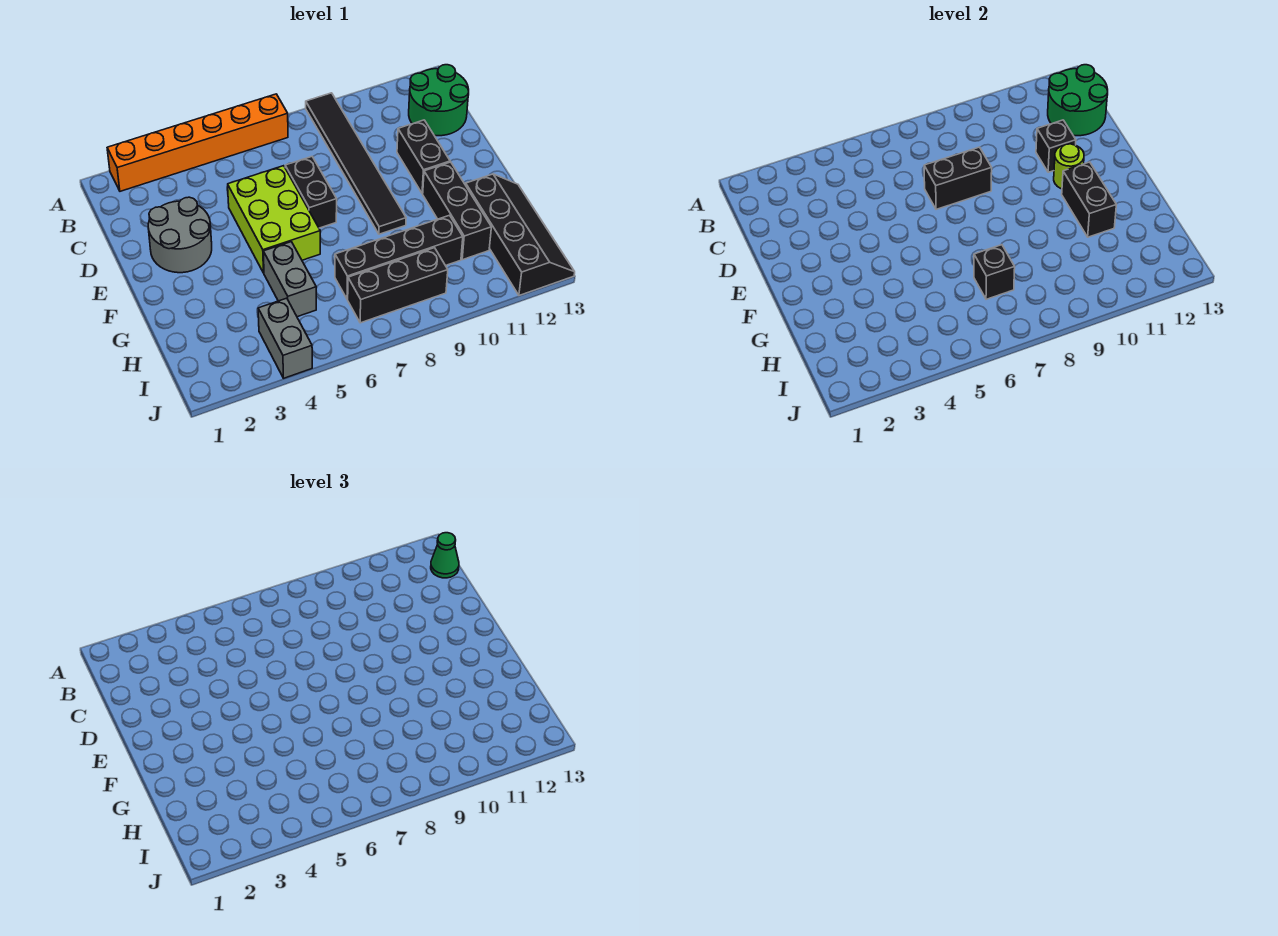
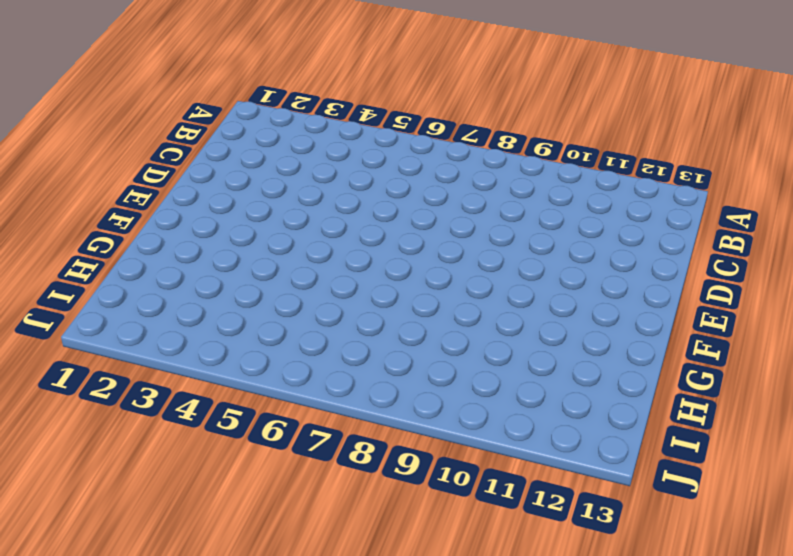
none -> orange 1x6 brick [107,94,288,191]
none -> black 1x6 tile [306,93,406,234]
none -> green 2x2 round brick [409,65,469,136]

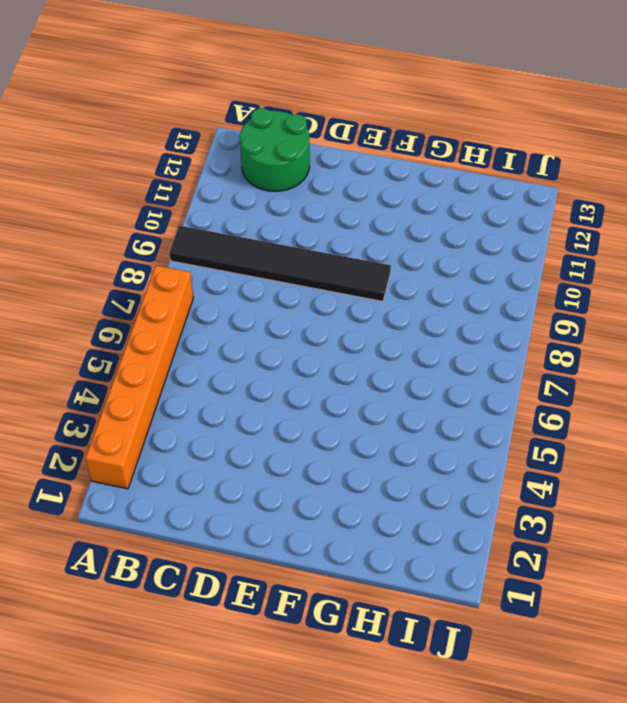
none -> grey 2x2 round brick [148,197,212,273]
none -> lime 2x3 brick [228,166,320,273]
none -> black 1x2 brick [285,157,337,228]

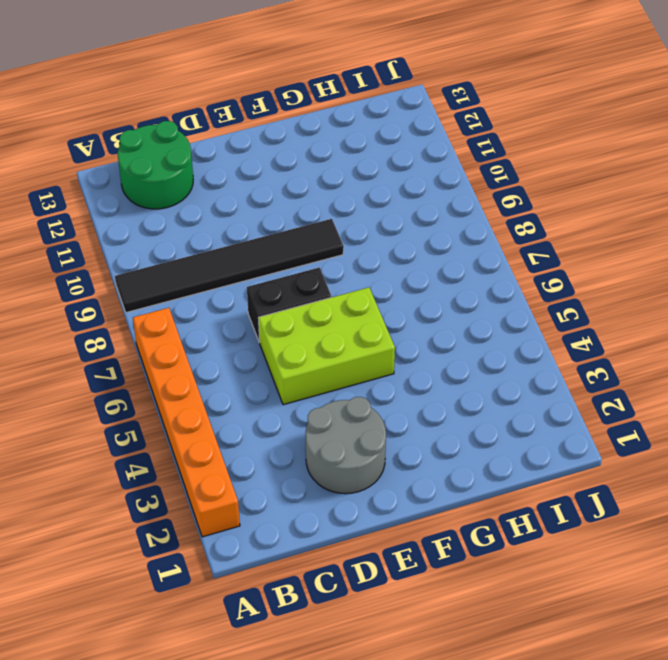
none -> black 1x2 brick [397,120,450,194]
none -> black 1x3 brick [423,162,491,260]
none -> grey 1x2 brick [263,242,316,317]

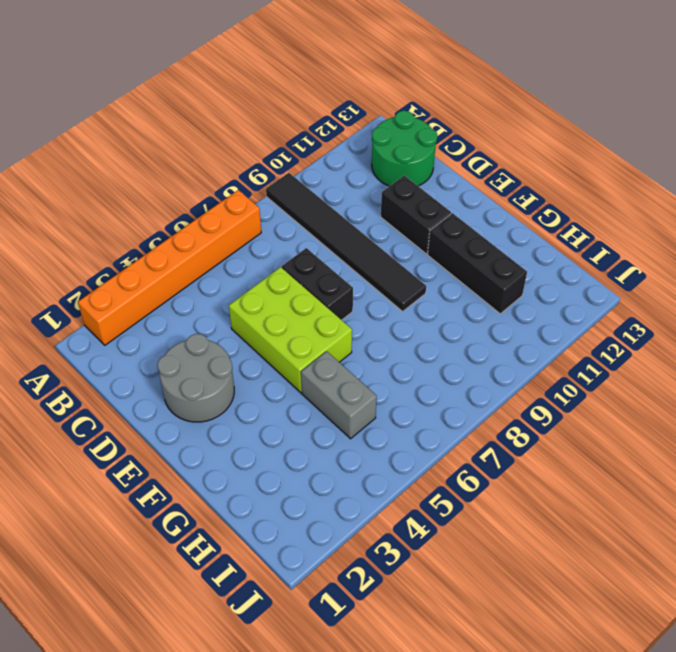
none -> black 2x4 slope [466,174,575,295]
none -> black 1x4 brick [335,215,463,299]
none -> grey 1x2 brick [258,298,312,378]

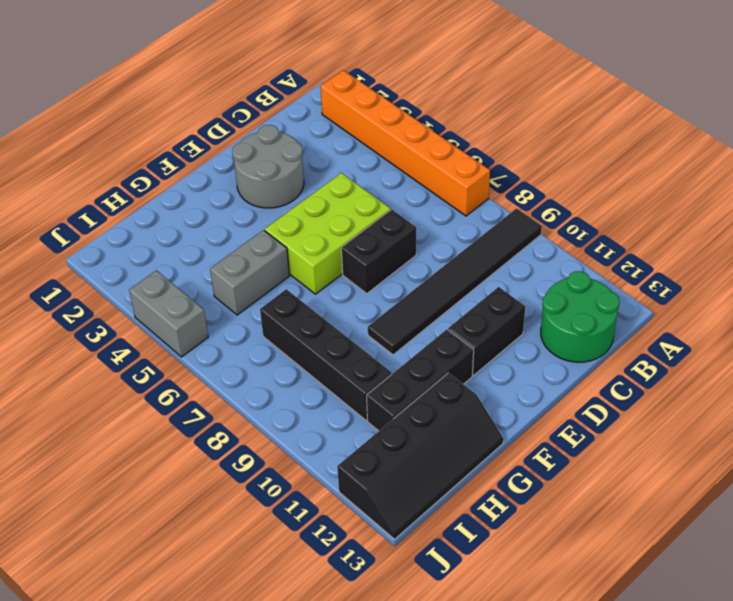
grey 1x2 brick [129,270,208,357] -> grey 1x2 brick turned to [258,298,312,378]
none -> black 1x3 brick [348,248,448,323]
none -> green 2x2 round brick [1048,65,1108,136]
none -> black 1x2 brick [924,147,992,209]

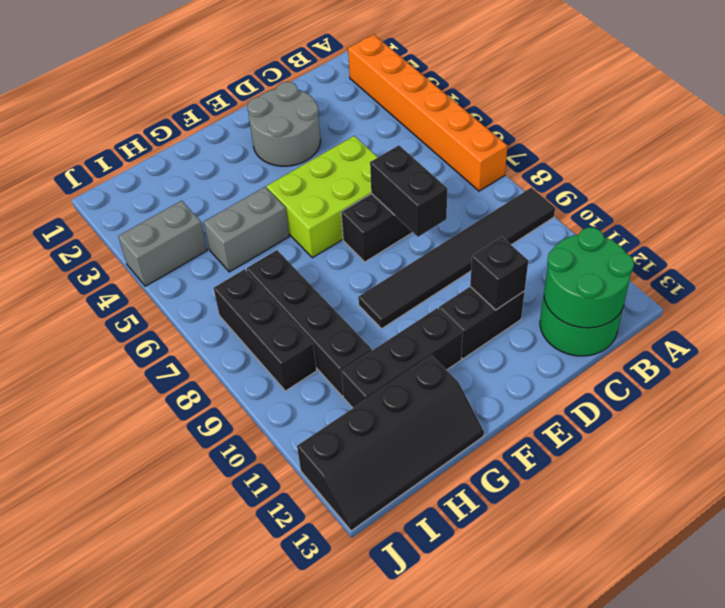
none -> lime 1x1 round brick [1054,144,1084,189]
none -> black 1x2 brick [1062,162,1116,237]
none -> black 1x1 brick [974,245,1015,299]

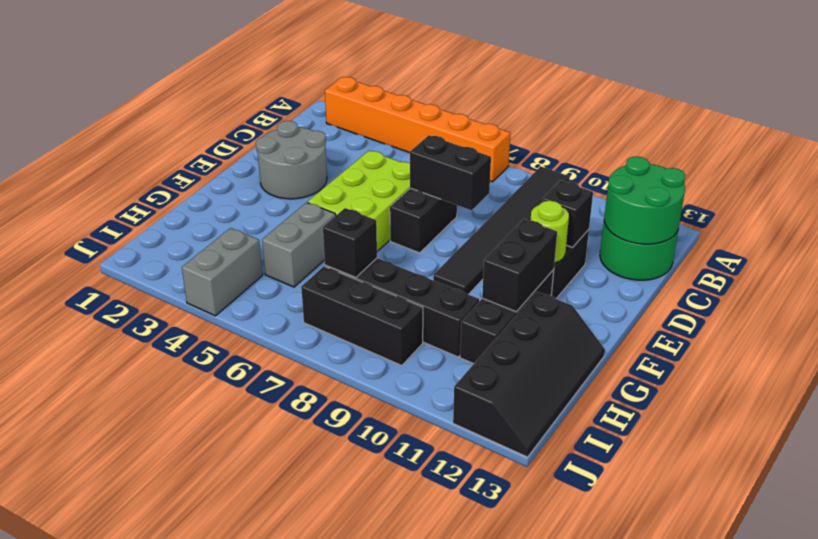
none -> green 1x1 cone [431,533,459,578]

